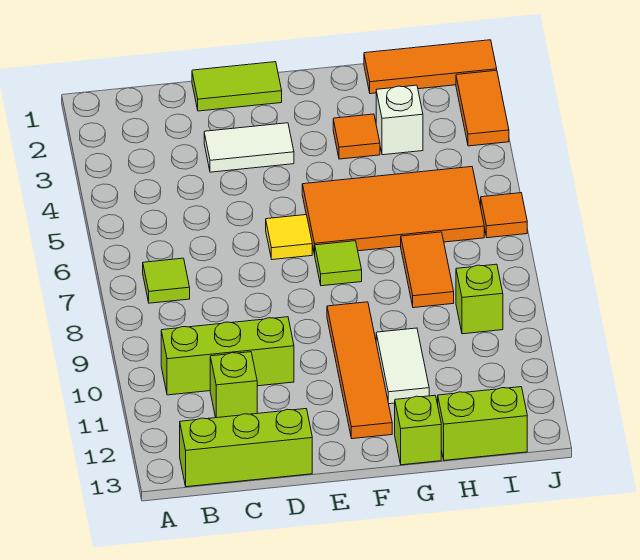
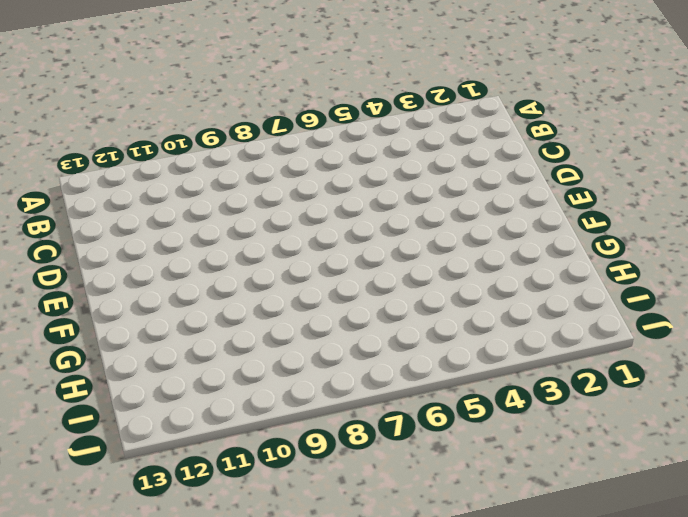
none -> lime 1x1 tile [143,258,190,303]
none -> lime 1x3 brick [161,317,294,395]
none -> lime 1x3 brick [180,409,312,487]

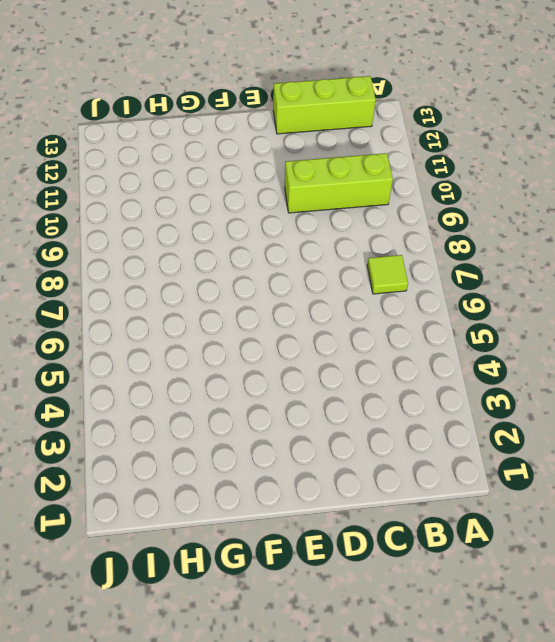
none -> lime 1x1 brick [210,352,257,418]
none -> lime 1x2 tile [192,62,282,111]
none -> white 1x2 tile [204,123,294,172]

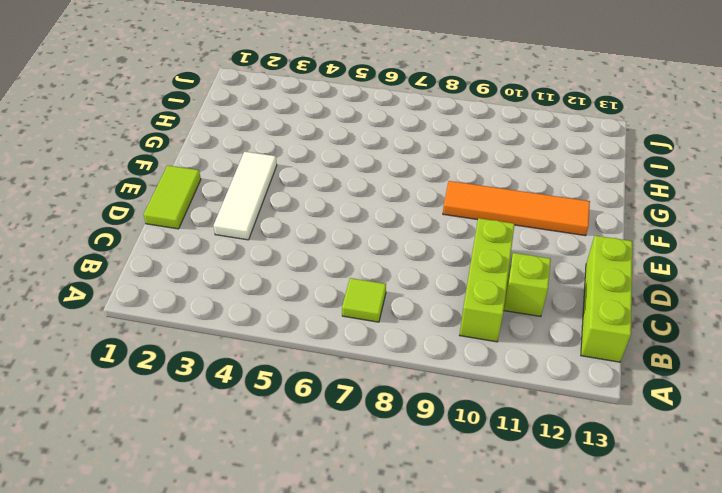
white 1x3 tile [214,152,277,240] -> white 1x2 tile [204,123,294,172]
none -> yellow 1x1 tile [266,215,312,260]
none -> orange 2x4 tile [302,167,484,255]
none -> lime 1x1 tile [315,241,362,286]

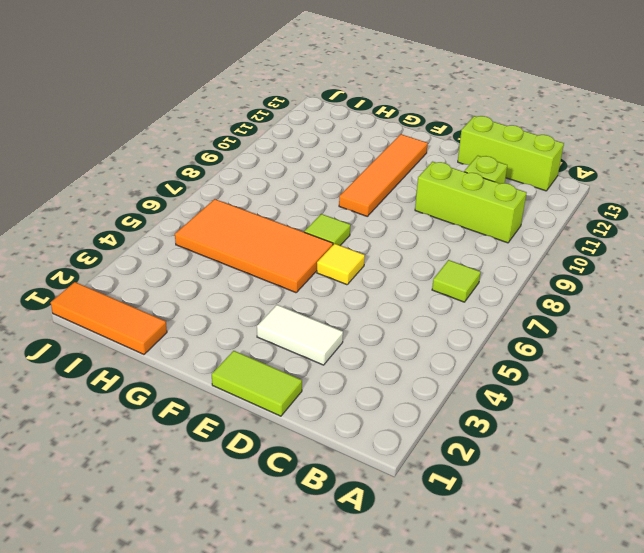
none -> orange 1x1 tile [333,114,380,159]
none -> white 1x2 tile [376,328,429,404]
none -> lime 1x1 brick [395,395,441,465]

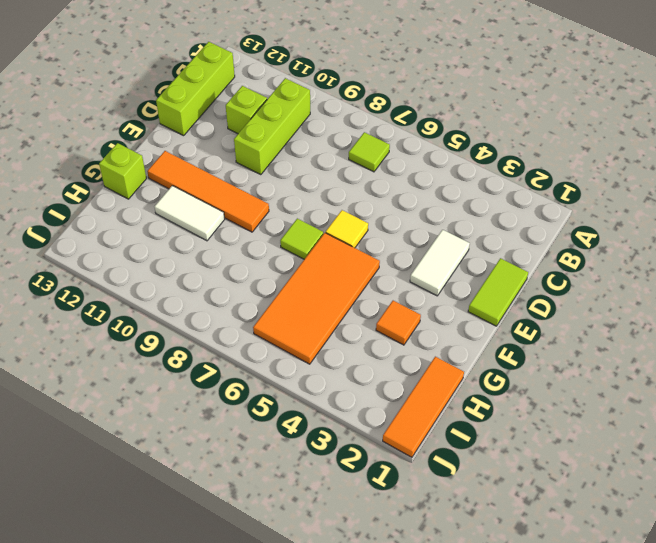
none -> white 1x1 brick [376,85,423,155]
none -> orange 1x2 tile [401,232,454,308]
none -> lime 1x2 brick [438,387,527,460]

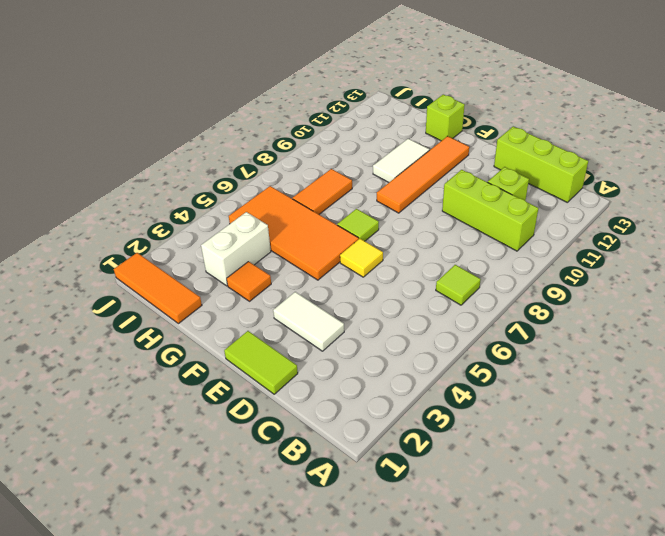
white 1x2 brick [201,212,271,286] -> white 1x1 brick [376,85,423,155]
none -> lime 1x2 brick [438,387,527,460]
none -> lime 1x1 brick [456,264,503,334]
none -> orange 1x2 tile [456,70,509,146]

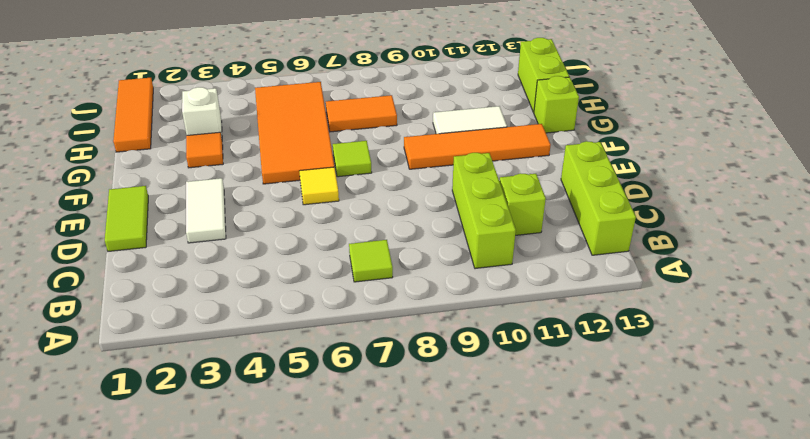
none -> lime 1x1 brick [456,264,503,334]
none -> orange 1x2 tile [456,70,509,146]
none -> orange 1x1 tile [481,193,527,238]

